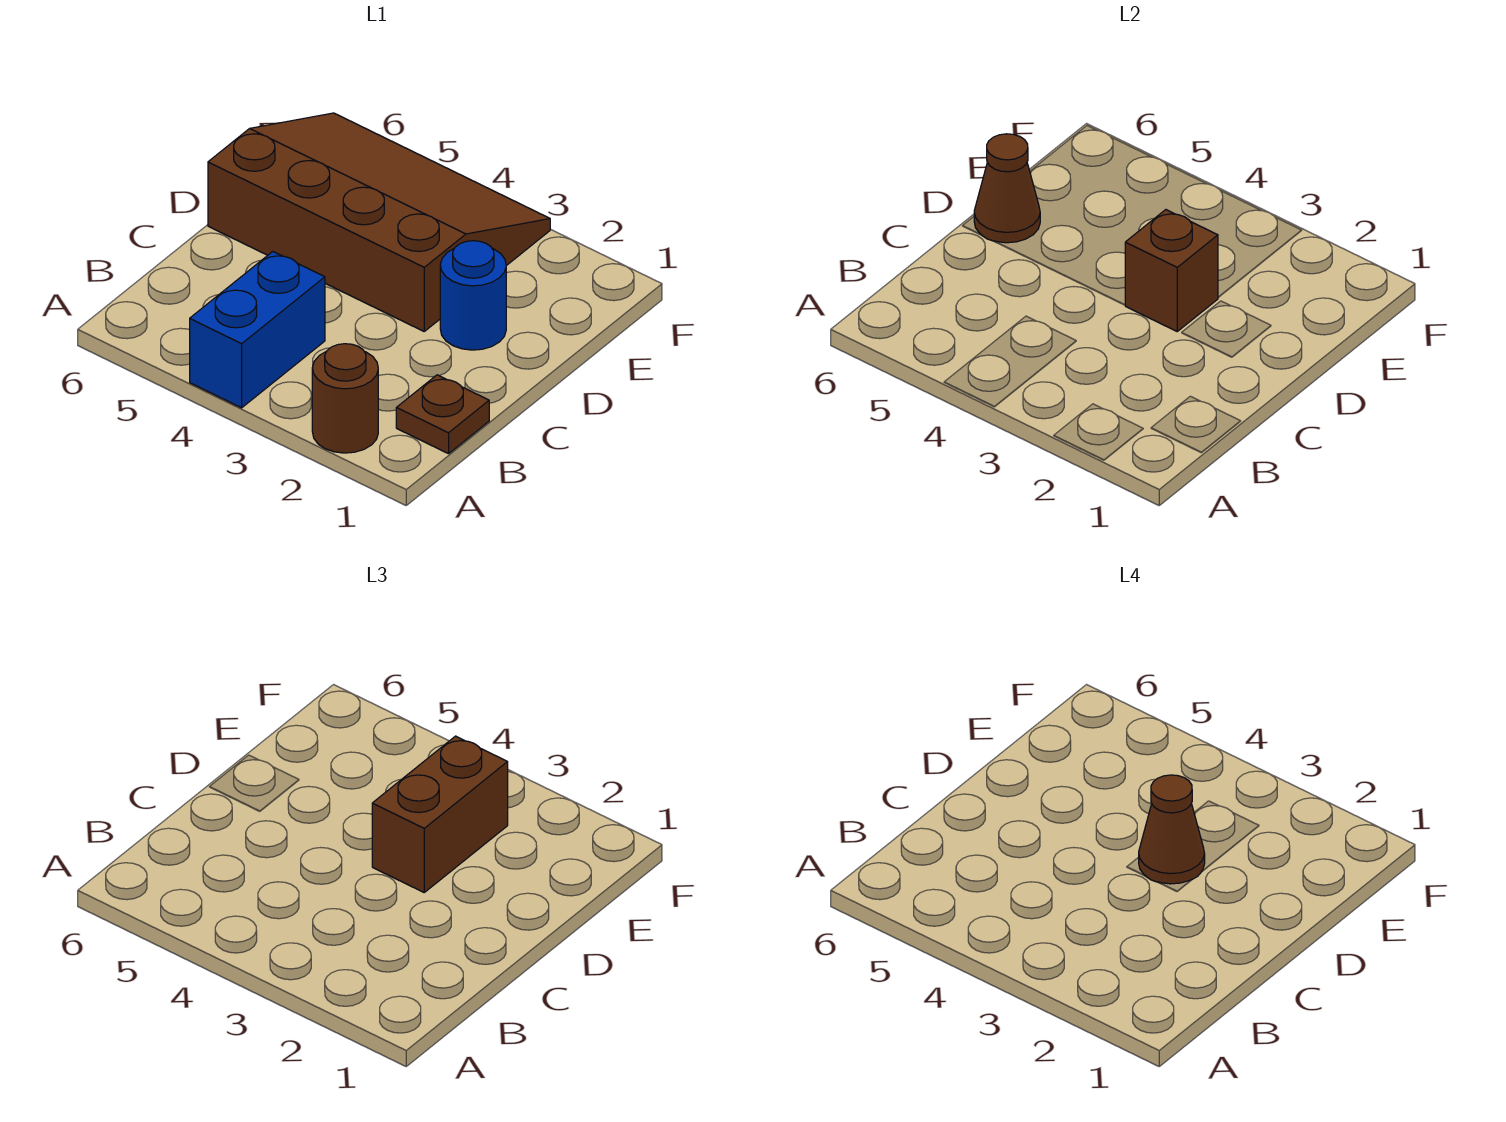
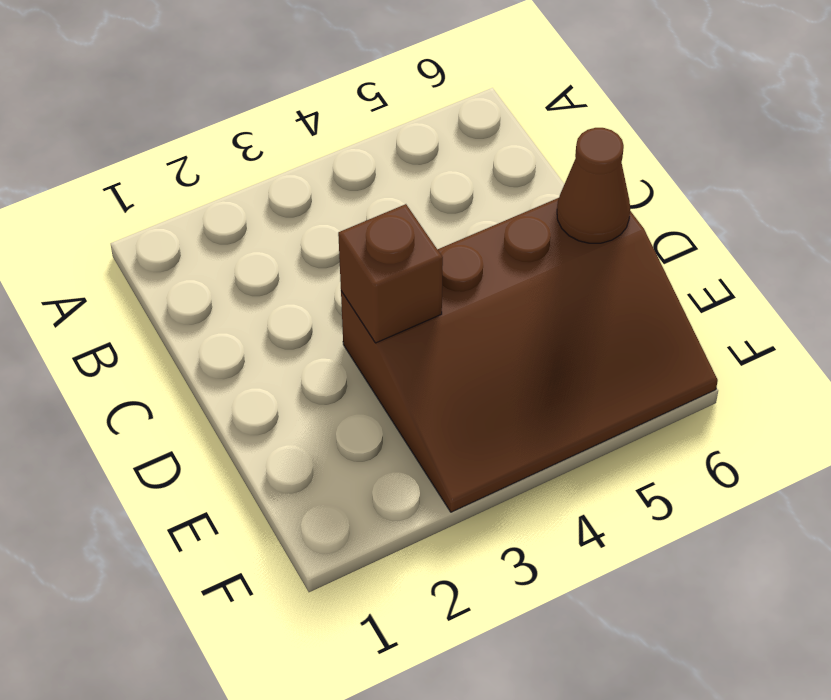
none -> brown 1x1 round brick [312,344,378,453]
none -> blue 1x2 brick [190,252,325,408]

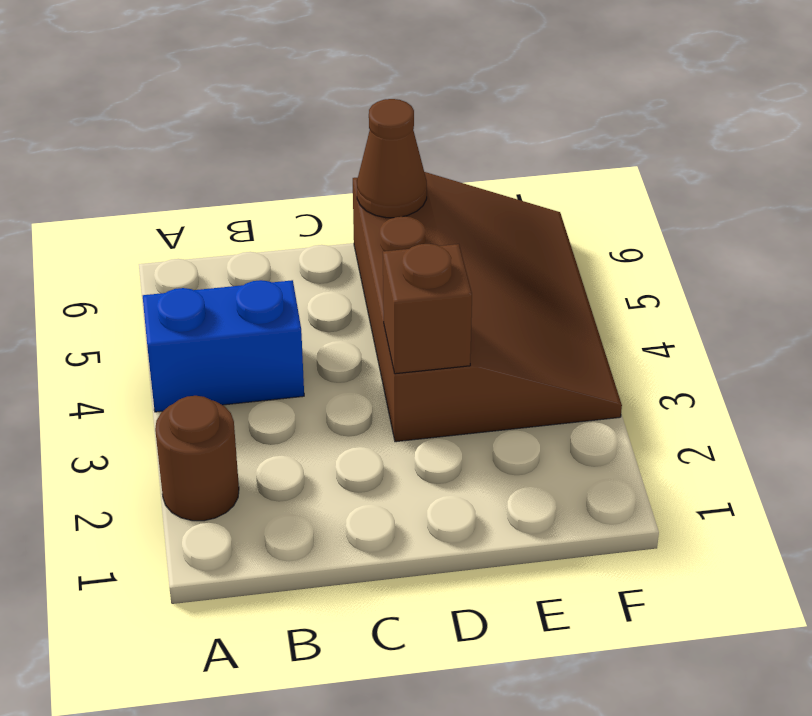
none -> brown 1x1 plate [396,375,489,454]
none -> blue 1x1 round brick [440,241,506,350]

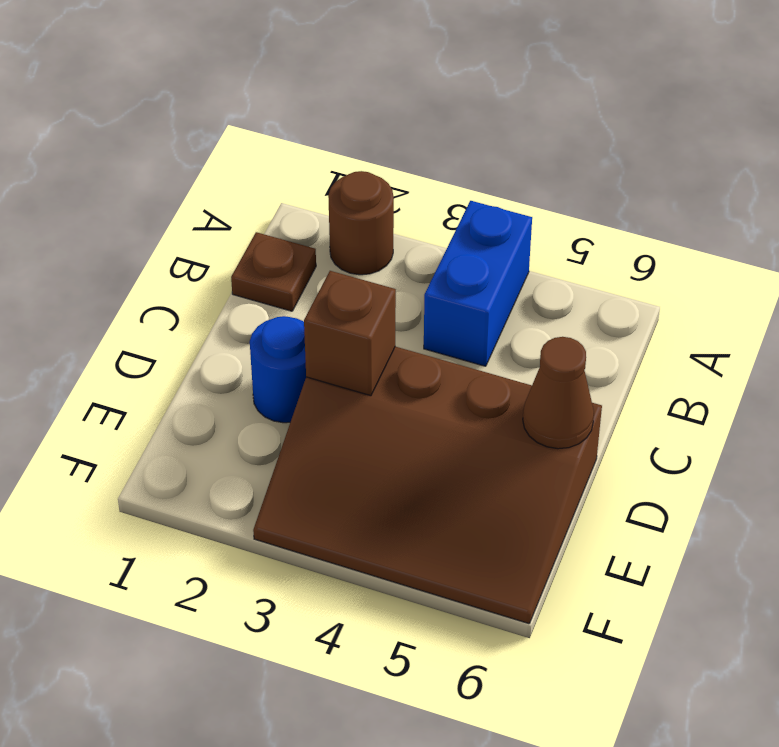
none -> brown 1x2 brick [372,736,508,892]
none -> brown 1x1 cone [1139,775,1205,884]

